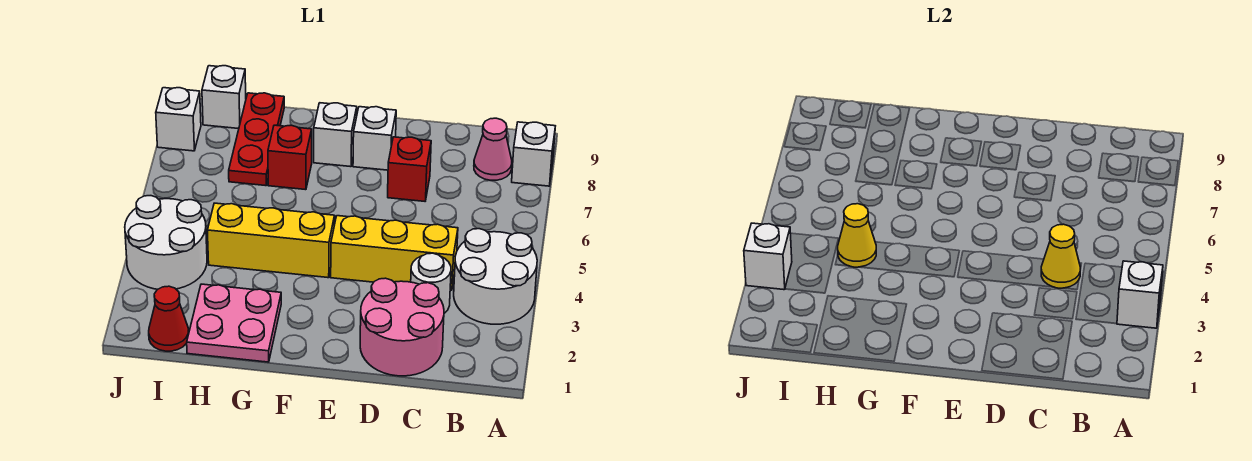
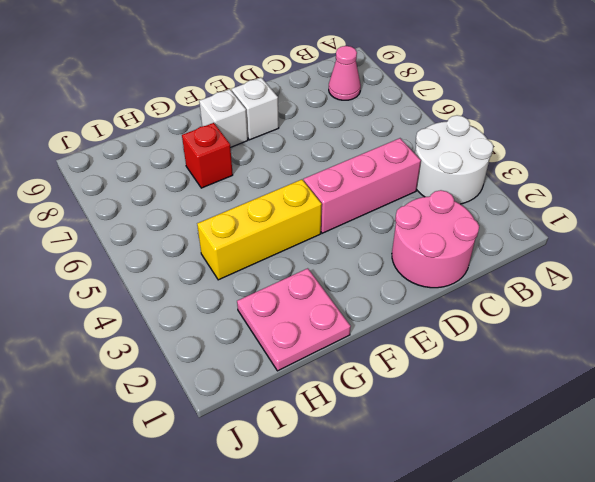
pink 1x3 brick [304,138,421,233] -> yellow 1x3 brick [331,216,458,290]
none -> white 1x1 brick [512,122,555,186]
none -> white 1x1 round brick [411,253,451,313]
none -> red 1x1 brick [388,137,431,201]

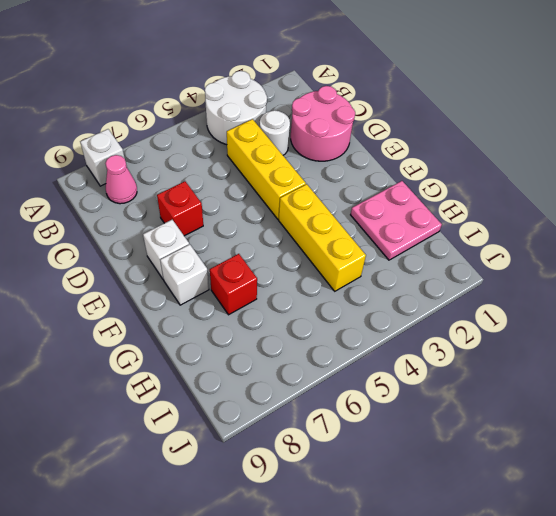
none -> red 1x3 plate [229,93,284,186]
none -> red 1x1 cone [149,286,189,351]
none -> white 2x2 round brick [125,196,207,289]

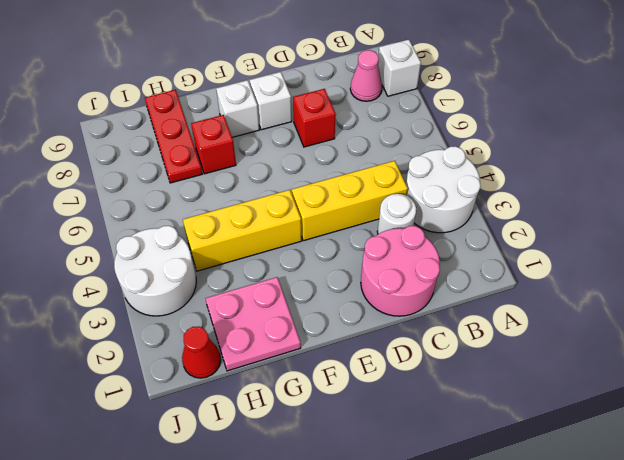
none -> white 1x1 brick [202,66,246,129]
none -> white 1x1 brick [156,88,201,151]
none -> white 1x1 brick [1117,261,1163,328]

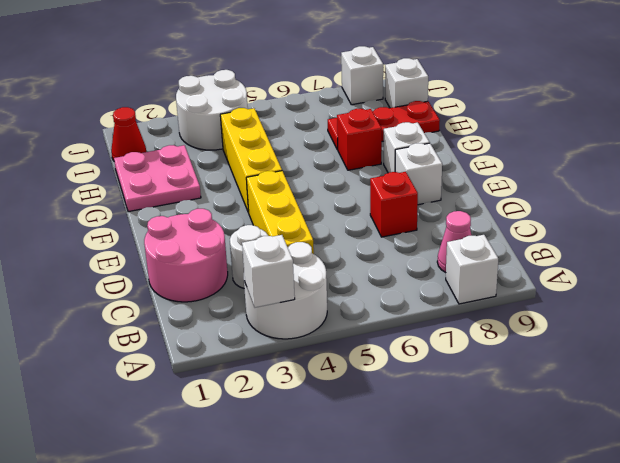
none -> yellow 1x1 cone [1041,224,1080,288]
none -> yellow 1x1 cone [838,204,876,267]
none -> white 1x1 brick [744,223,792,290]

